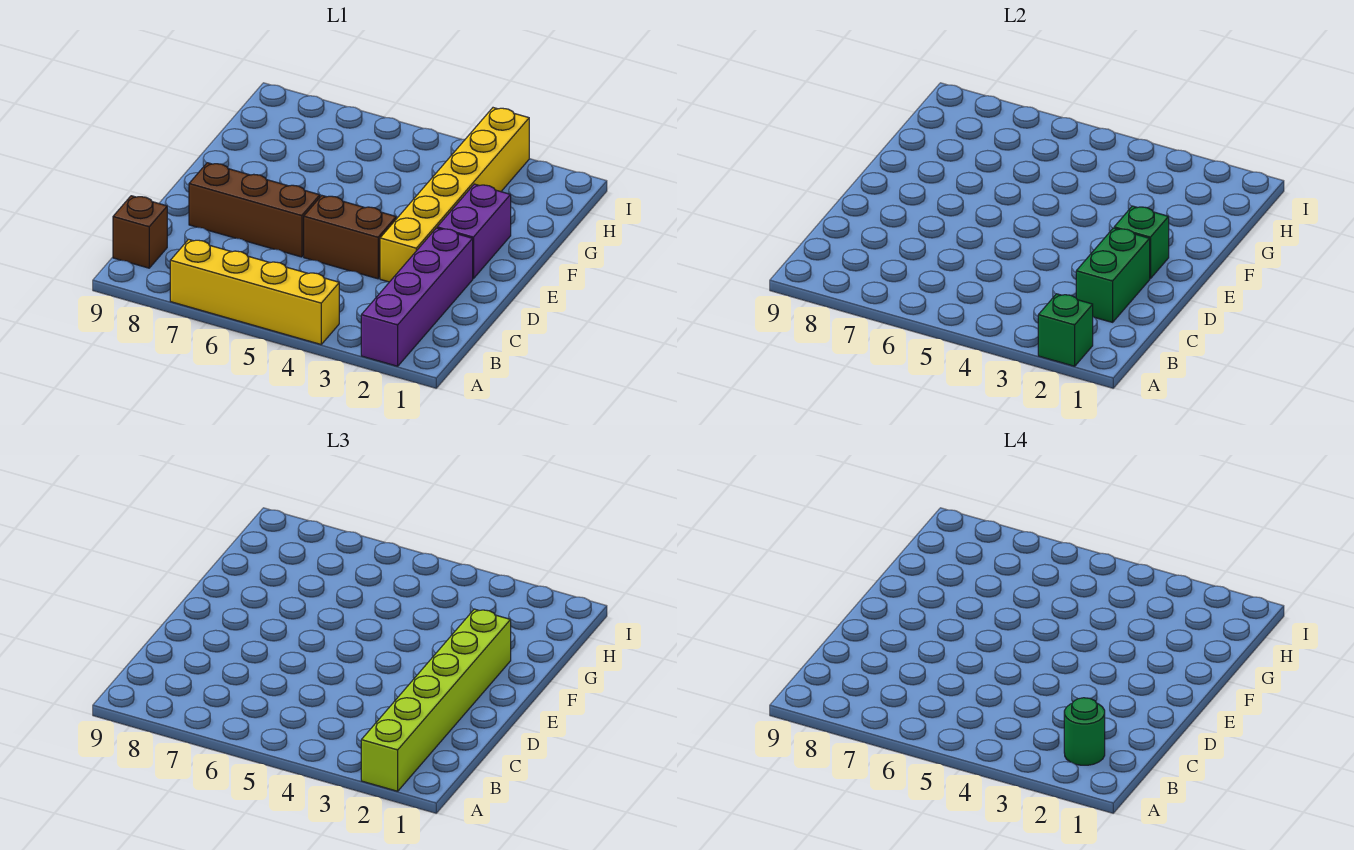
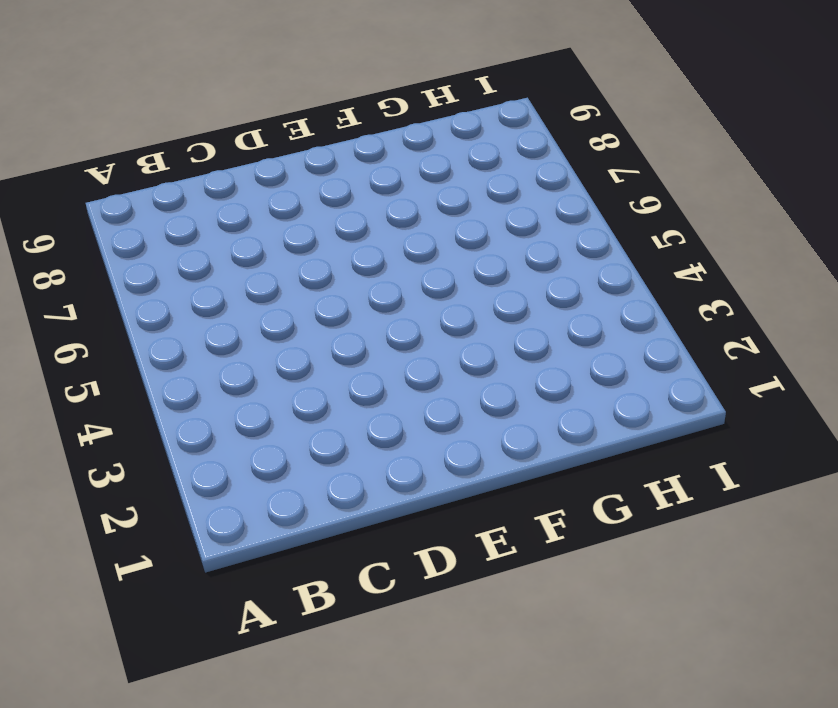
none -> purple 1x4 brick [361,228,473,366]
none -> yellow 1x4 brick [170,239,339,344]
none -> brown 1x1 brick [113,196,167,268]

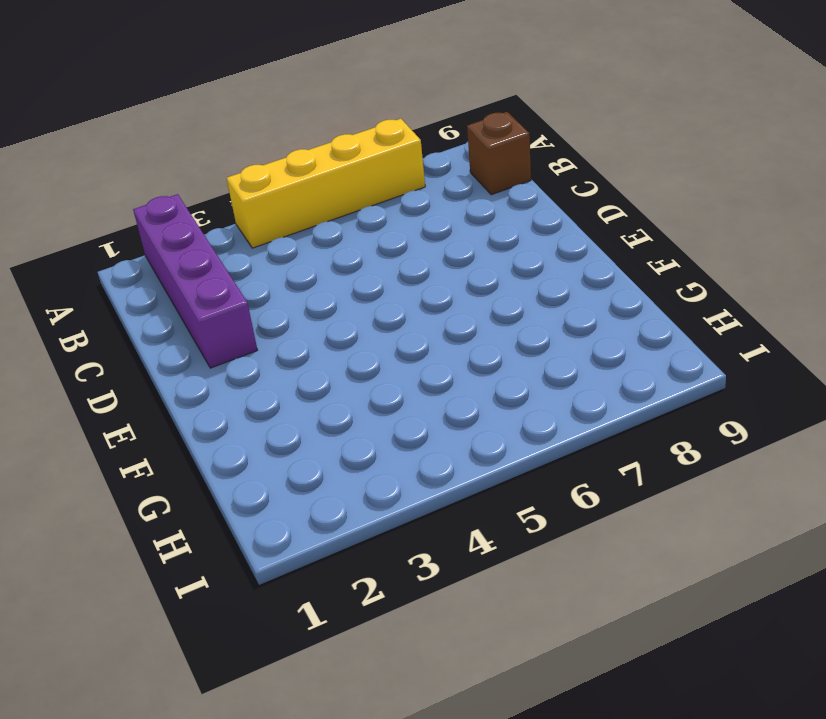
none -> yellow 1x6 brick [380,108,529,282]
none -> brown 1x2 brick [304,196,396,279]
none -> brown 1x3 brick [189,163,320,257]

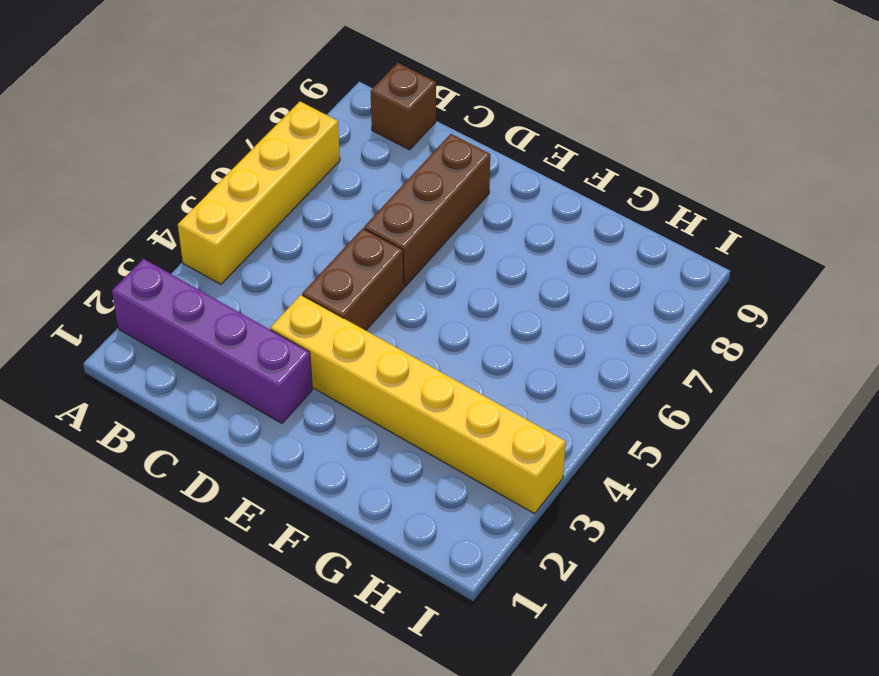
none -> purple 1x2 brick [437,184,511,279]
none -> green 1x1 brick [1038,294,1093,366]
none -> green 1x2 brick [1076,228,1150,322]

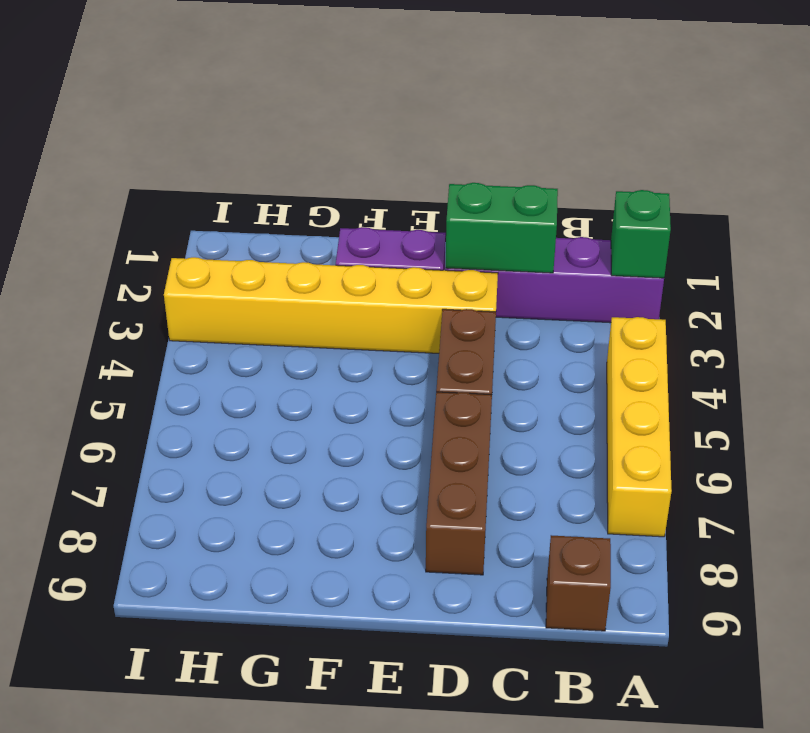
none -> green 1x1 brick [1114,206,1169,279]
none -> lime 1x6 brick [361,609,511,791]
none -> green 1x1 round brick [1064,698,1105,765]

